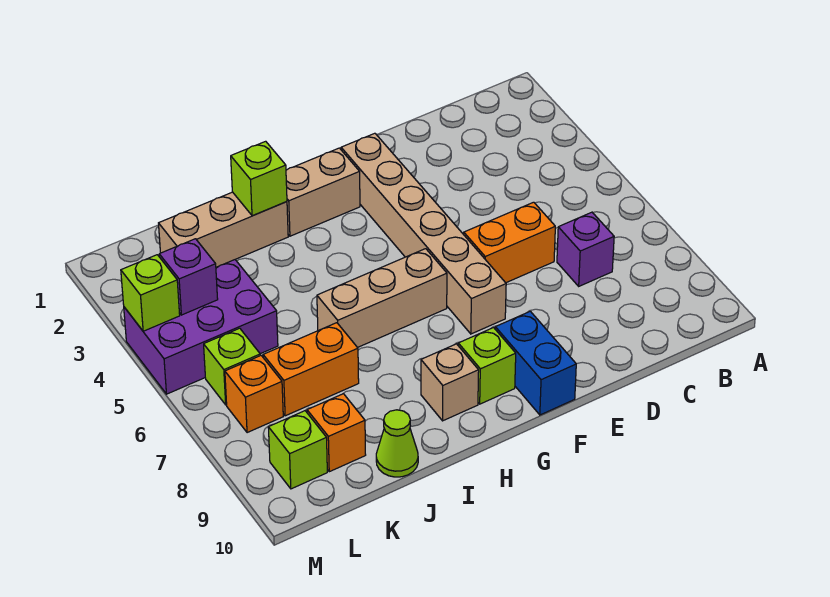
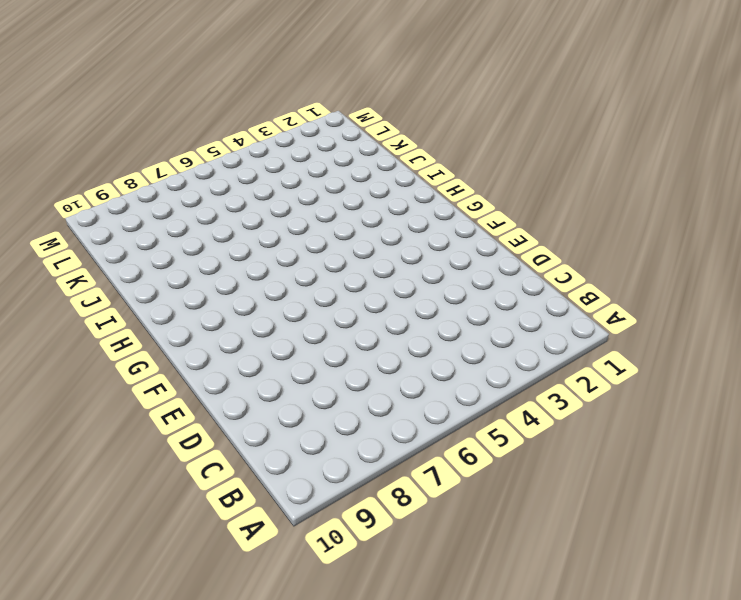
none -> purple 1x1 brick [557,212,614,286]
none -> orange 1x2 brick [464,202,555,283]
none -> tan 1x6 brick [341,133,506,334]

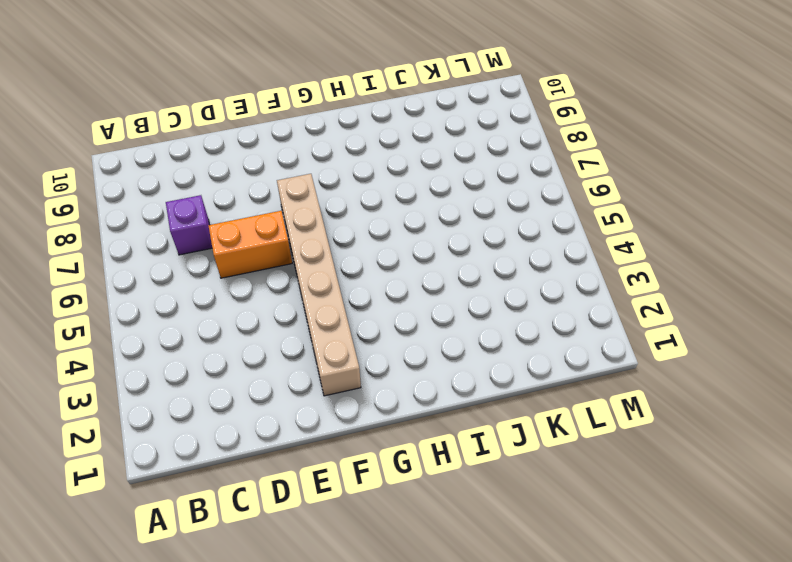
none -> blue 1x2 brick [495,311,576,415]
none -> tan 1x2 brick [286,148,360,236]
none -> tan 1x3 brick [317,249,447,348]

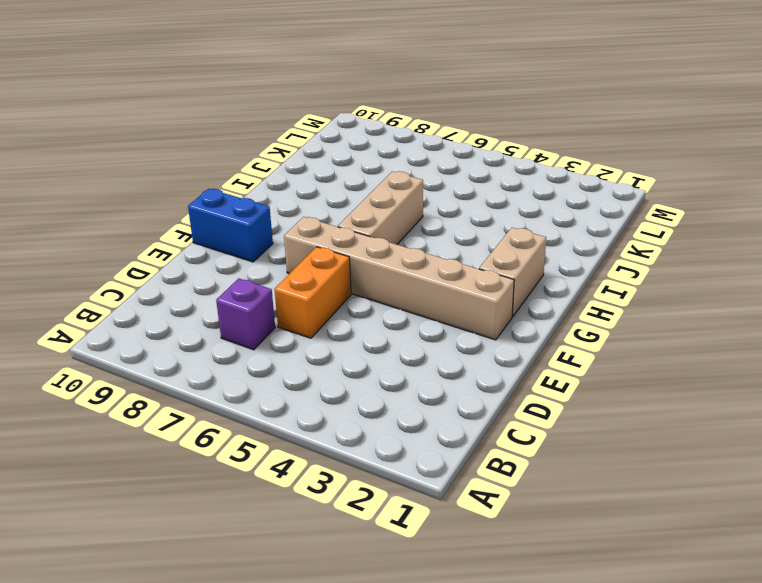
none -> lime 1x1 brick [458,328,516,404]
none -> tan 1x1 brick [421,344,479,421]
none -> tan 1x3 brick [159,192,288,267]

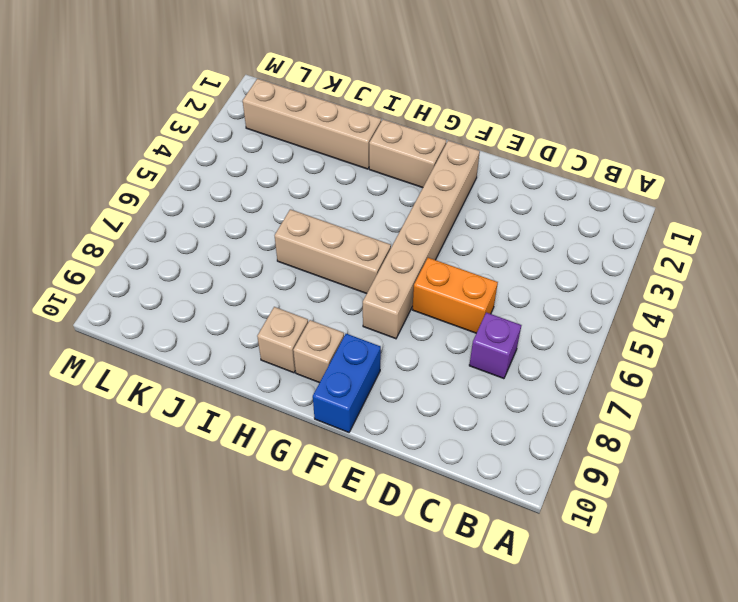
tan 1x1 brick [293,320,344,383] -> lime 1x1 brick [458,328,516,404]
tan 1x4 brick [243,79,381,169] -> tan 1x3 brick [159,192,288,267]
none -> orange 1x2 brick [263,323,359,416]
none -> lime 1x1 cone [376,410,418,477]
none -> purple 2x3 brick [124,260,278,394]

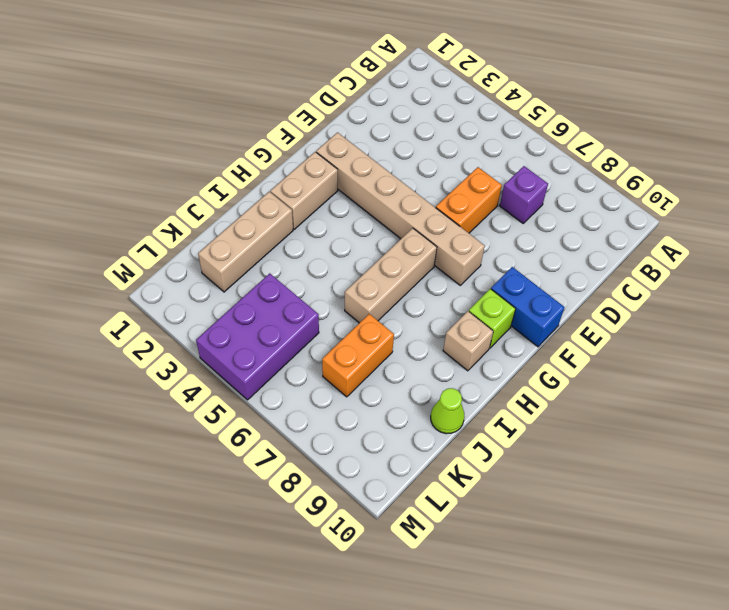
none -> orange 1x1 brick [307,394,366,472]
none -> lime 1x1 brick [204,328,260,405]
none -> orange 1x1 brick [225,355,283,433]

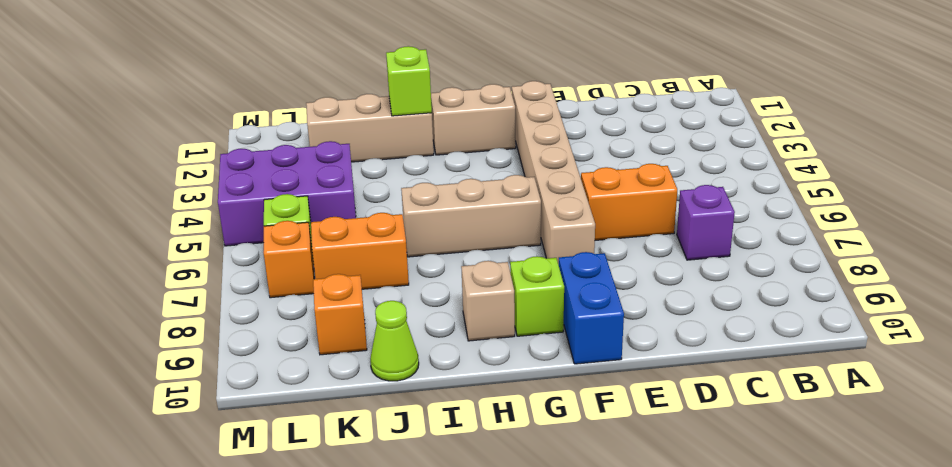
none -> lime 1x1 brick [268,411,327,489]
none -> purple 1x1 brick [159,239,218,315]
none -> lime 1x1 brick [121,255,180,331]

